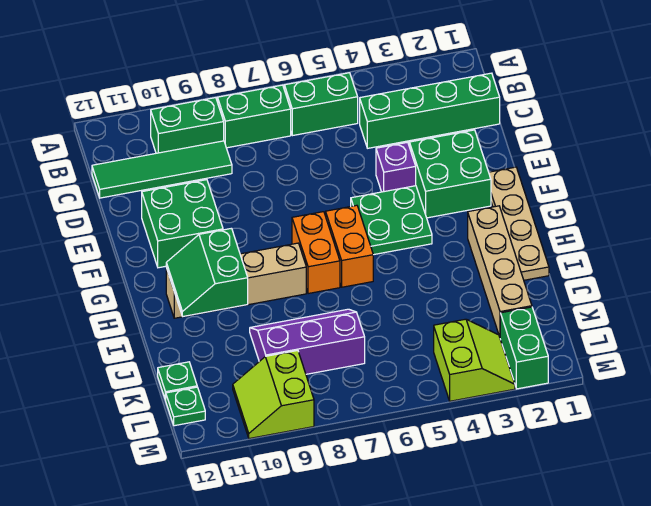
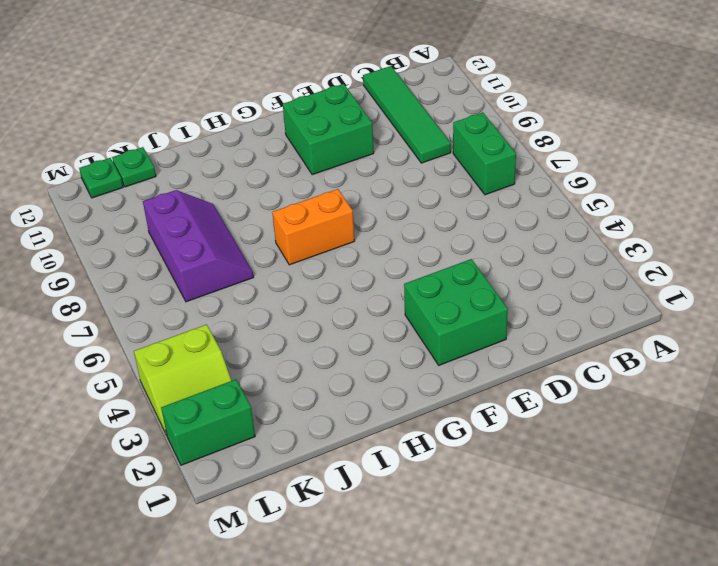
none -> green 1x2 brick [284,73,358,136]
none -> green 1x2 brick [151,98,224,153]
none -> green 1x4 brick [360,73,500,148]

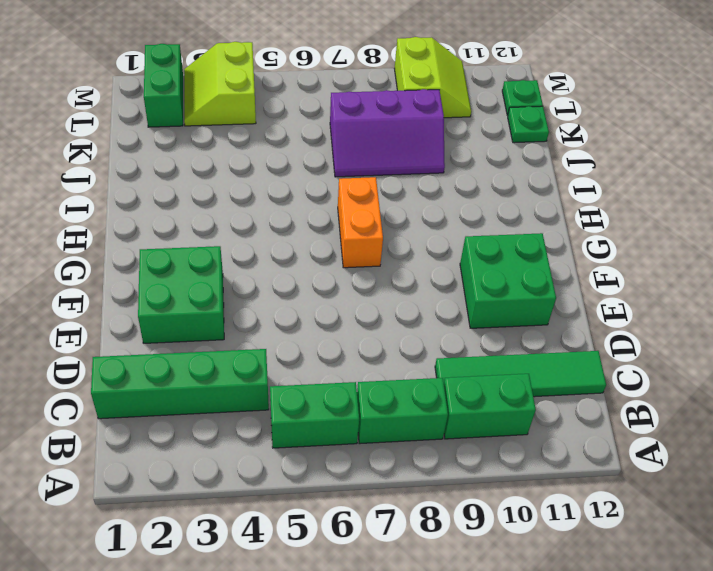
none -> purple 1x1 brick [376,142,416,192]
none -> tan 1x4 plate [489,167,549,280]
none -> green 2x2 plate [351,186,432,255]

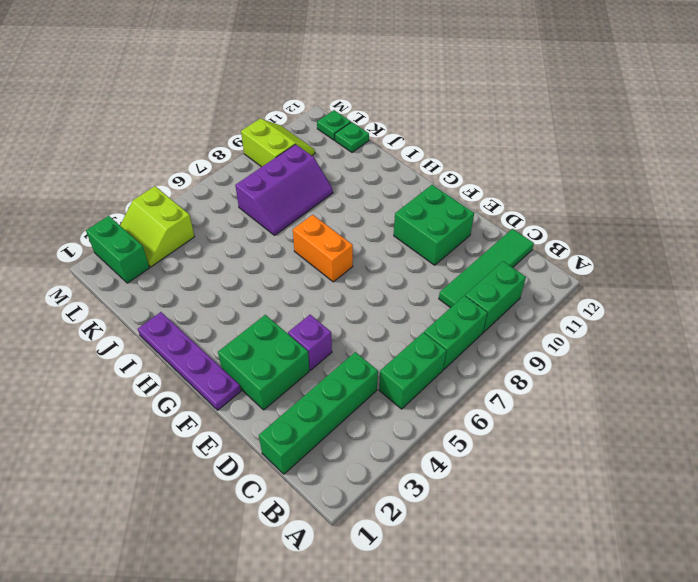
purple 1x4 plate [138,312,241,410] -> tan 1x4 plate [489,167,549,280]
none -> green 2x2 plate [351,186,432,255]
none -> orange 1x2 brick [326,205,373,287]
none -> tan 1x4 brick [468,206,532,337]

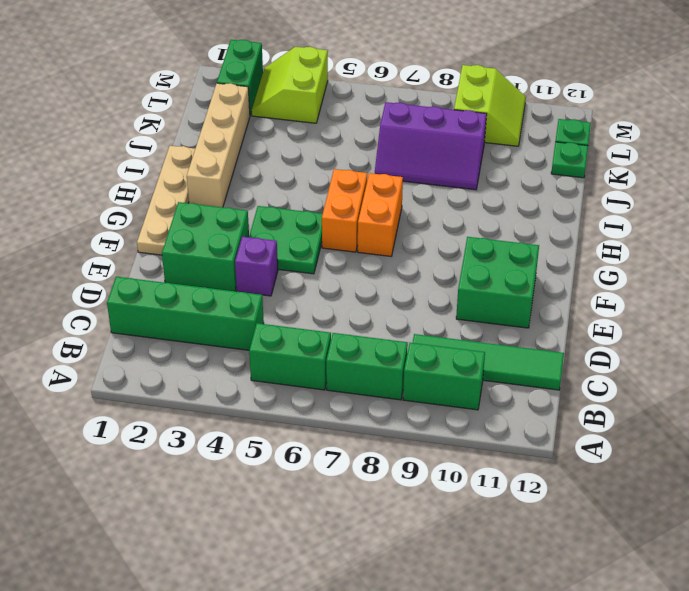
none -> tan 1x4 brick [166,243,306,318]
none -> green 2x2 slope [166,228,248,317]

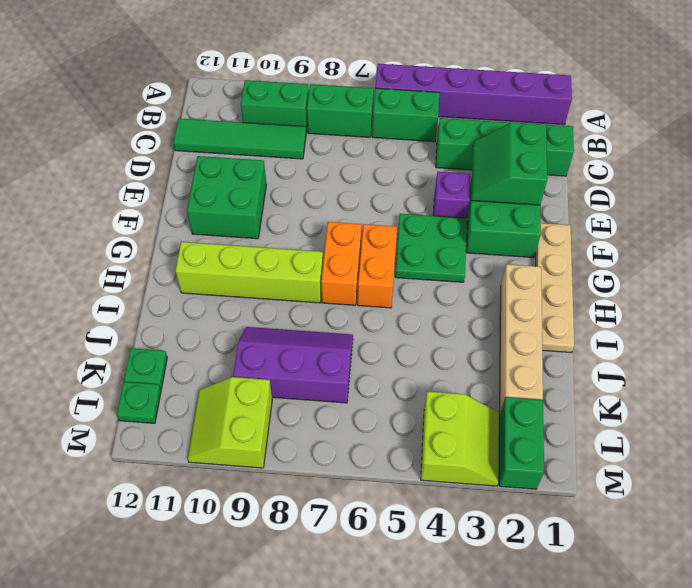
purple 1x6 brick [375,64,572,125] -> none
green 2x2 slope [471,122,547,205] -> green 2x2 slope moved to [166,228,248,317]
lime 1x4 brick [175,242,323,303] -> tan 1x4 brick [166,243,306,318]

